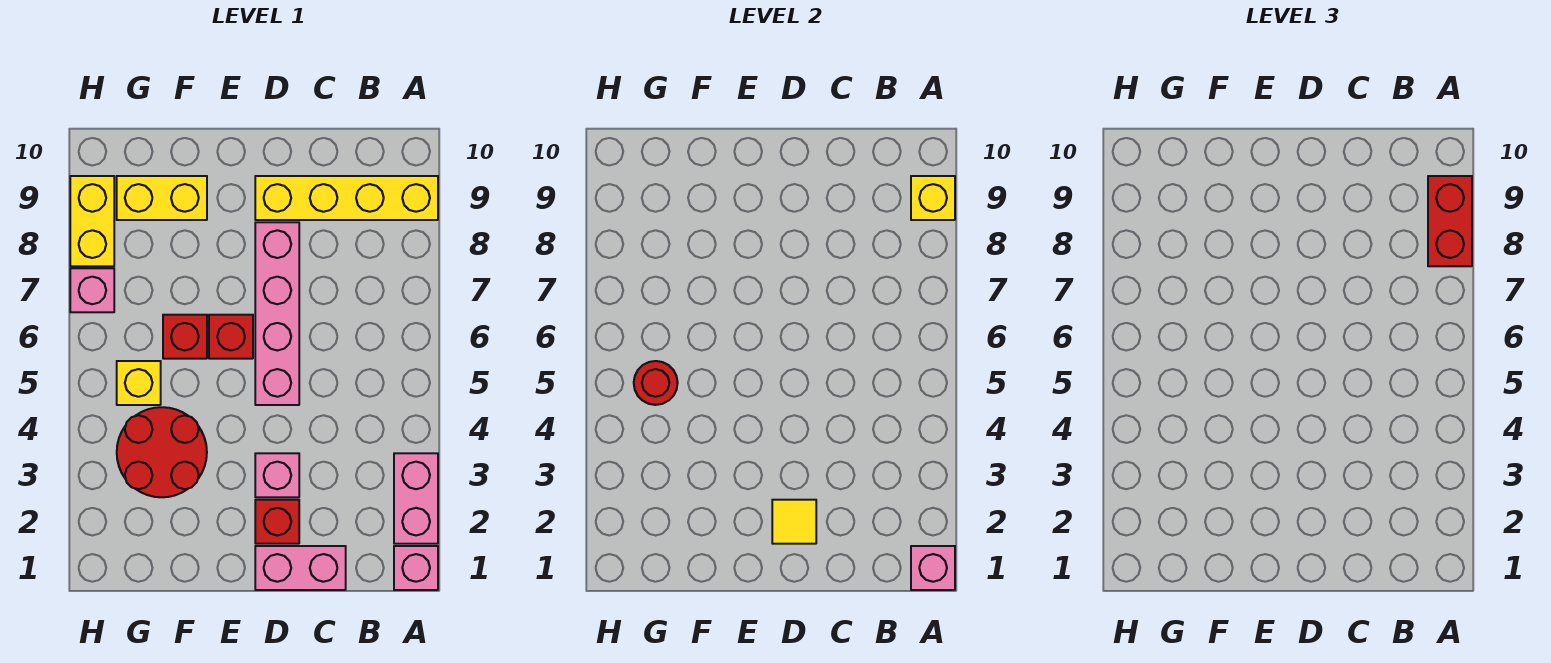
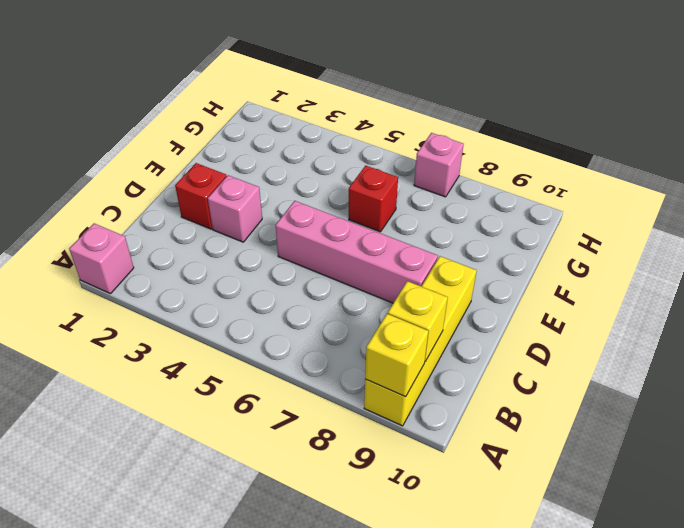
yellow 1x1 brick [388,281,448,361] -> yellow 1x1 brick moved to [117,361,161,405]
none -> pink 1x2 brick [394,453,438,544]
none -> pink 1x2 brick [255,546,346,590]
none -> red 1x1 brick [209,315,253,359]

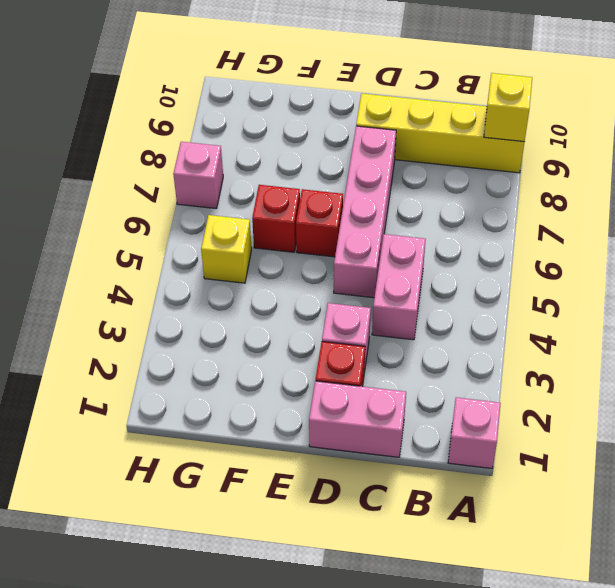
pink 1x2 brick [372,234,426,340] -> pink 1x2 brick moved to [394,453,438,544]
none -> red 2x2 round brick [117,407,207,497]
none -> yellow 1x2 brick [117,176,207,220]
none -> yellow 1x2 brick [70,176,114,266]

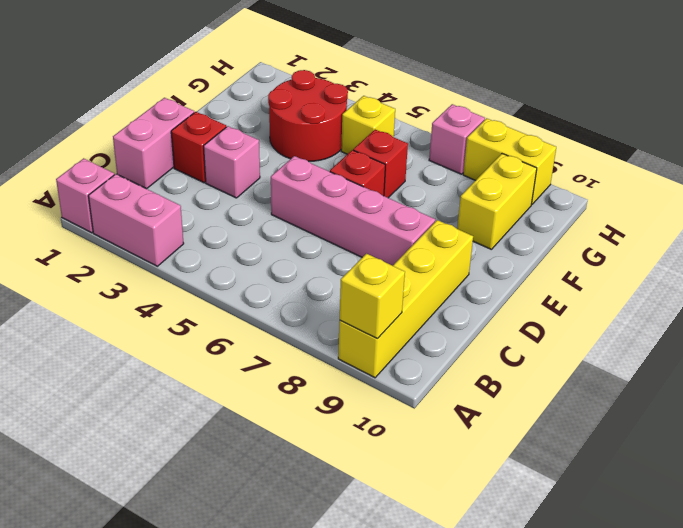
none -> pink 1x1 brick [911,546,955,590]
none -> yellow 1x1 tile [772,500,816,544]
none -> red 1x1 round brick [634,361,678,405]

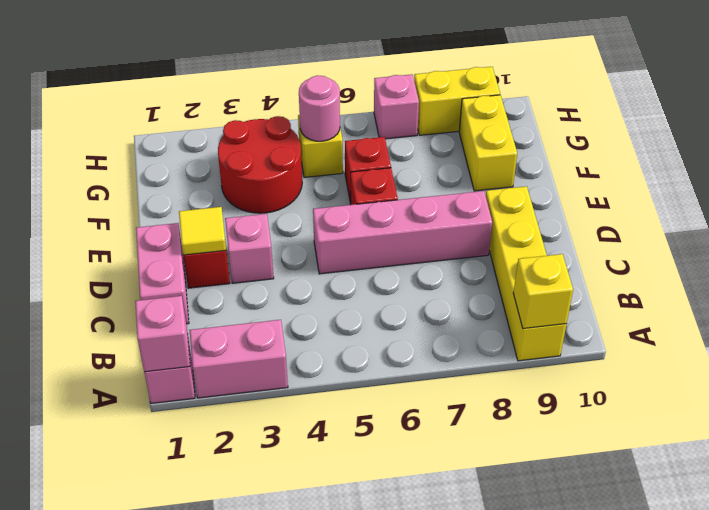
pink 1x1 round brick [299,75,340,141] -> red 1x1 round brick [634,361,678,405]
none -> red 1x2 brick [1428,176,1472,266]

